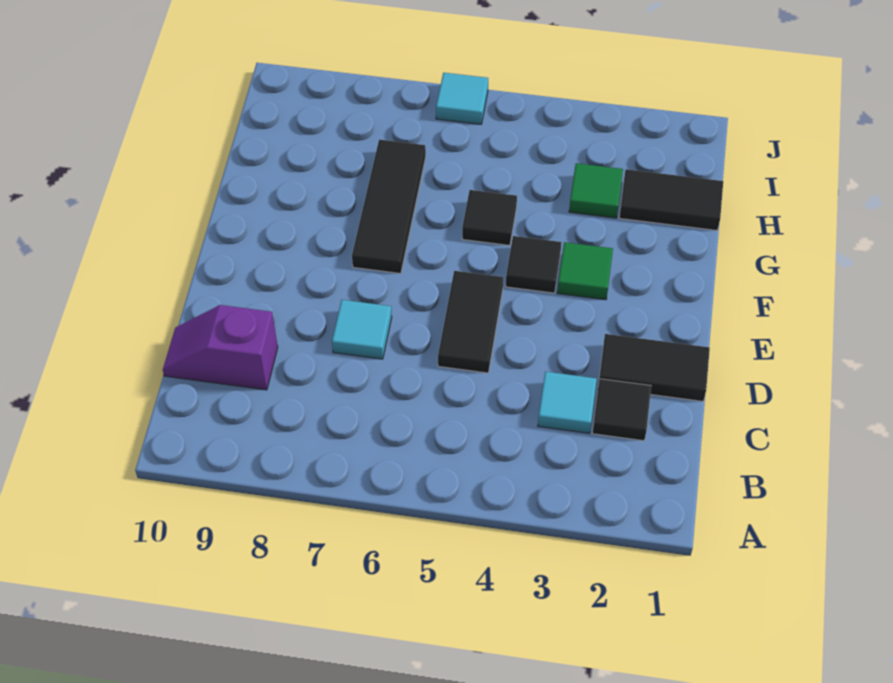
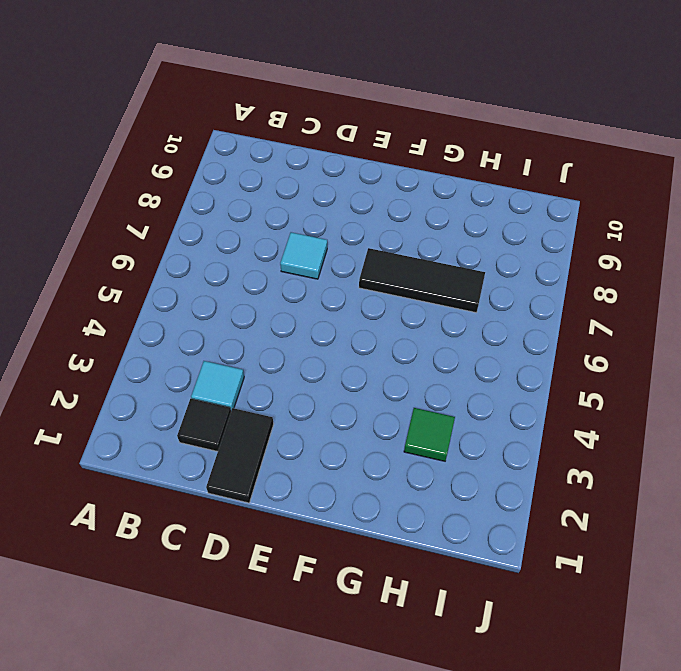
none -> purple 1x2 slope [163,305,278,390]
none -> black 1x2 tile [438,271,503,373]
none -> green 1x1 tile [557,242,613,300]

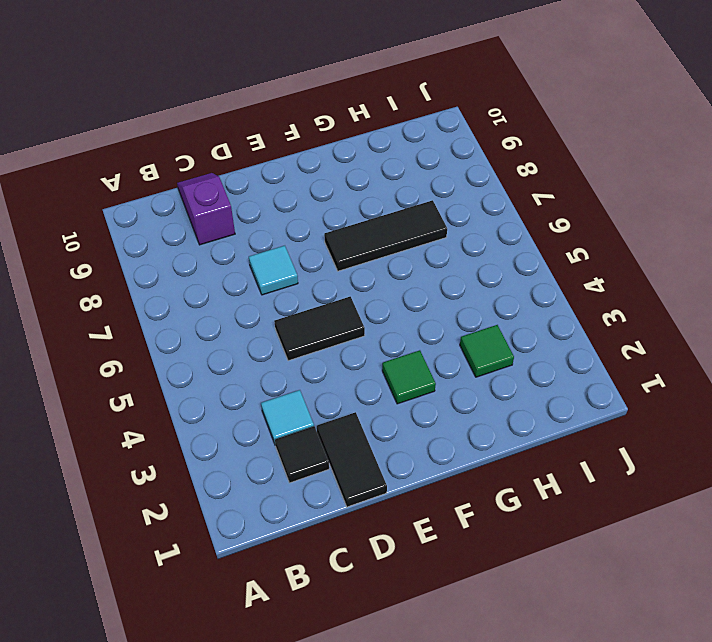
none -> black 1x1 tile [506,236,562,293]
none -> black 1x1 tile [462,190,517,245]
none -> black 1x2 tile [619,169,723,230]

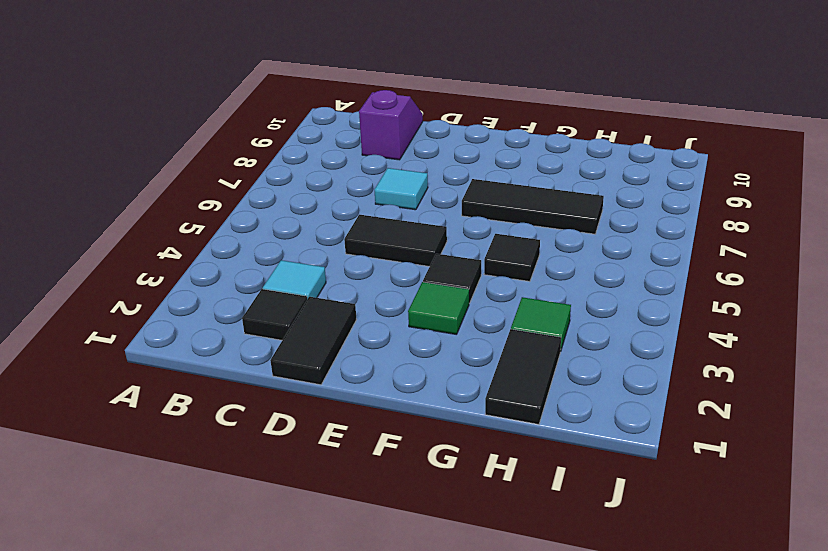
none -> cyan 1x1 tile [436,73,488,124]

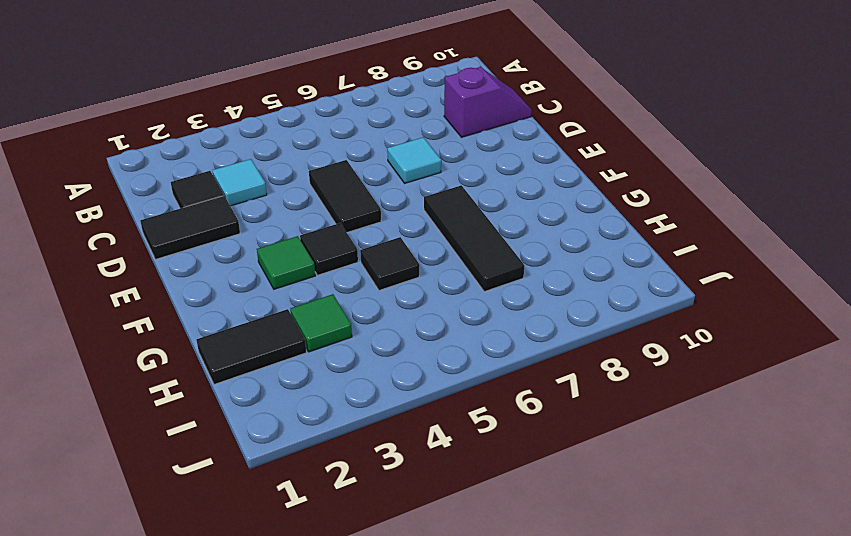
none -> cyan 1x1 tile [436,73,488,124]

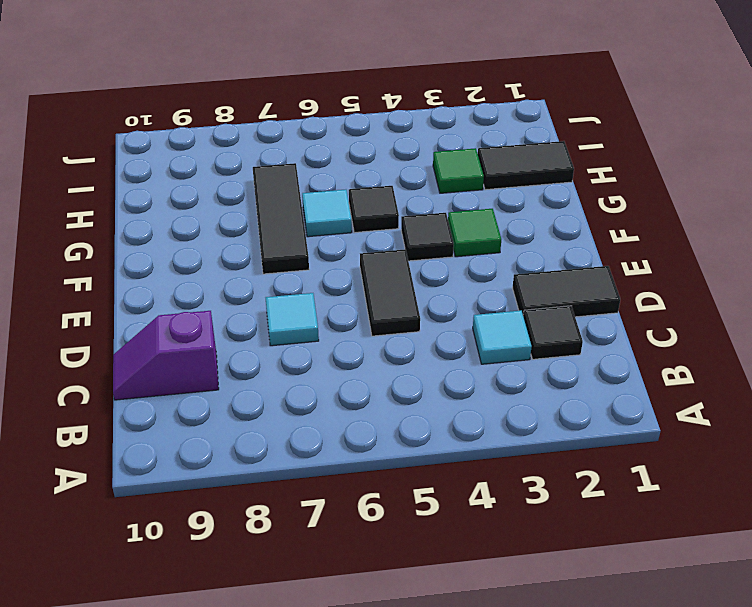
cyan 1x1 tile [302,190,352,237] -> cyan 1x1 tile moved to [436,73,488,124]

